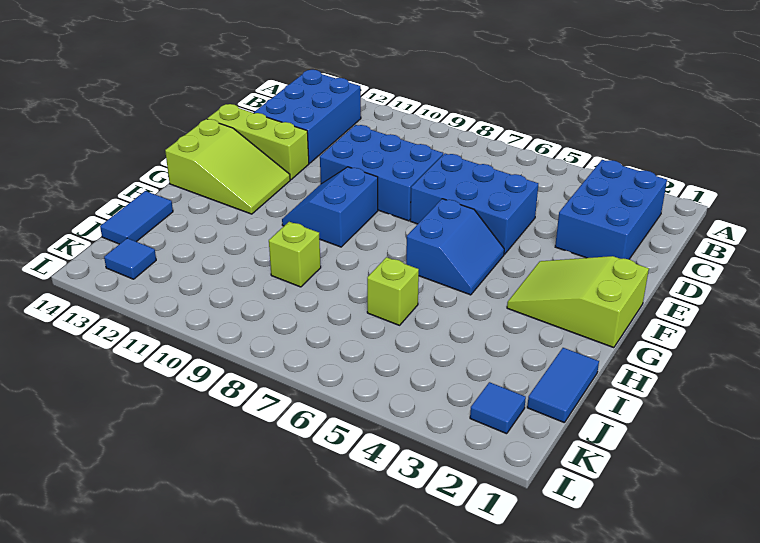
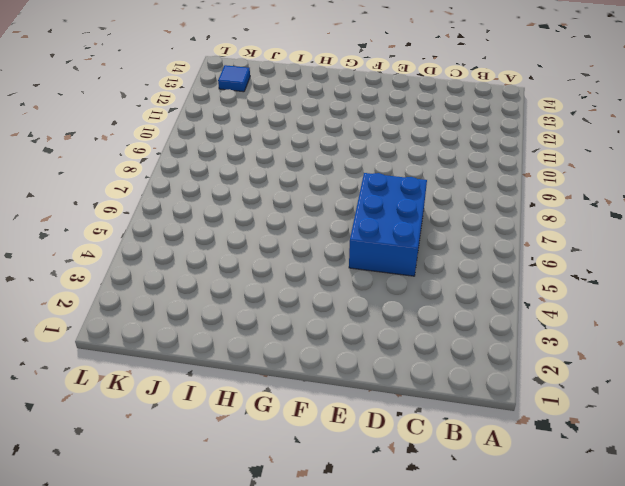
none -> blue 2x3 brick [555,160,667,259]
none -> blue 2x3 brick [254,70,361,163]
none -> blue 2x3 brick [320,125,443,221]

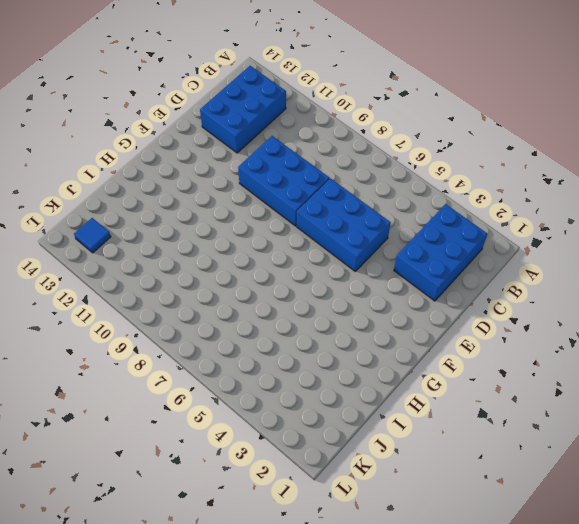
none -> lime 1x3 brick [207,104,309,180]
none -> lime 2x3 slope [507,256,649,348]
none -> blue 2x2 slope [406,199,504,295]

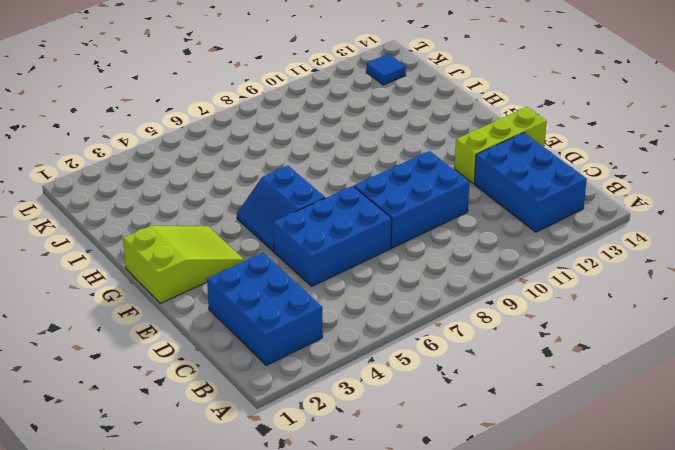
none -> blue 2x2 slope [282,167,378,247]
none -> lime 2x3 slope [165,119,290,214]
none -> blue 1x2 tile [527,348,599,423]

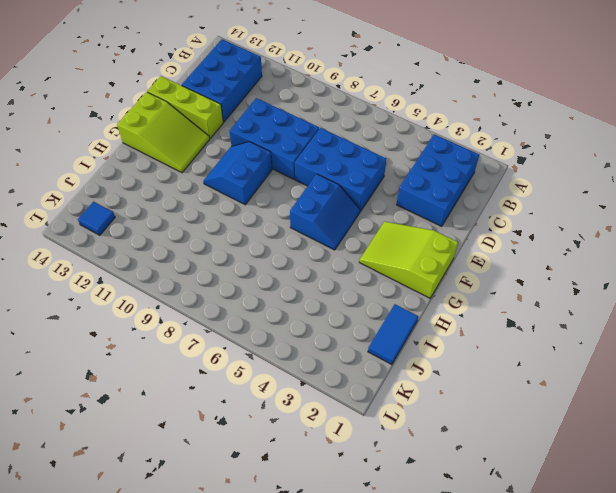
none -> lime 1x1 brick [367,257,419,325]
none -> lime 1x1 brick [269,222,321,287]
none -> blue 1x2 tile [100,191,173,244]

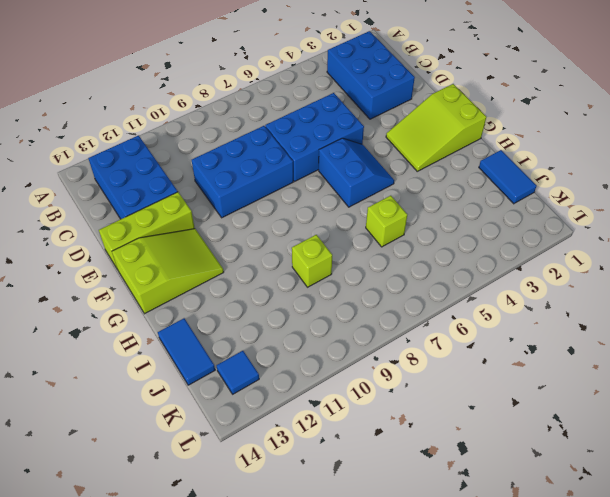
none -> blue 2x2 slope [282,167,378,247]
none -> blue 1x1 tile [470,382,526,434]

